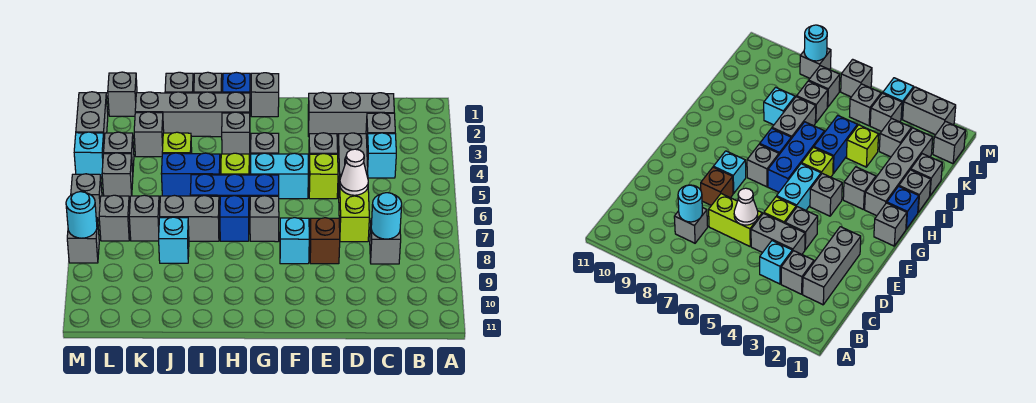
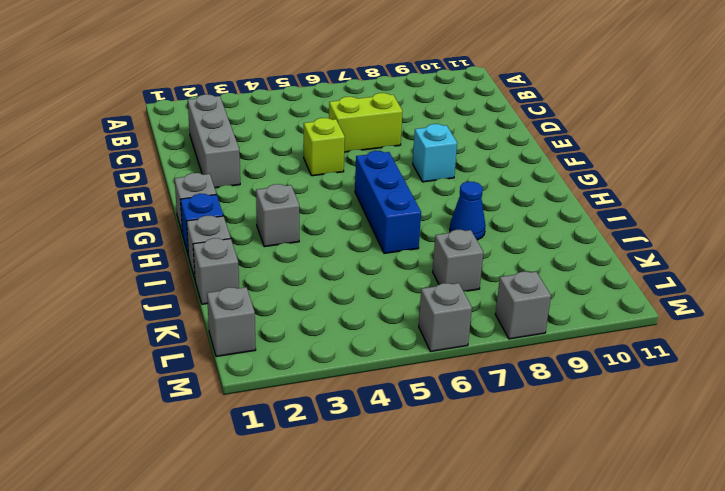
blue 1x1 cone [450,182,486,240] -> none
none -> grey 1x1 brick [366,113,395,139]
none -> cyan 1x1 brick [367,133,396,178]
none -> grey 1x1 brick [370,218,401,264]
none -> grey 1x2 brick [338,133,368,190]

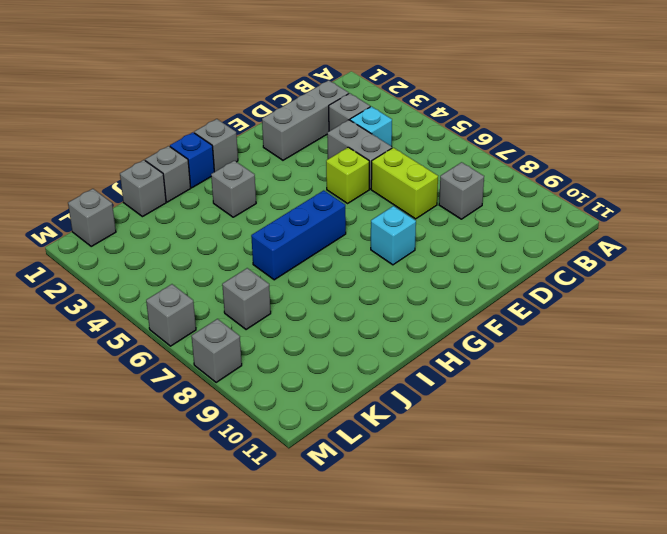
none -> grey 1x1 brick [309,133,338,158]
none -> brown 1x1 brick [310,218,340,264]
none -> cyan 1x2 brick [251,153,308,199]
none -> grey 1x1 brick [251,133,279,154]

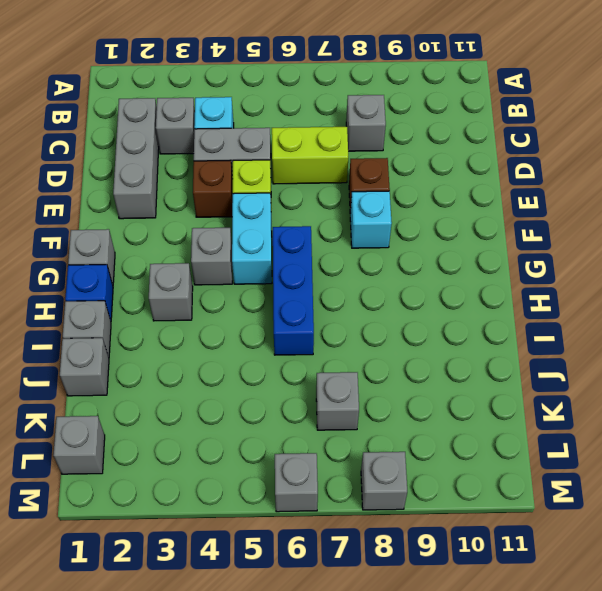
brown 1x1 brick [193,160,233,217] -> grey 1x1 brick [309,133,338,158]
none -> grey 1x1 brick [250,196,279,242]
none -> grey 1x4 brick [135,92,250,137]
none -> lime 1x1 brick [221,153,249,175]
none -> blue 1x1 brick [220,196,249,241]

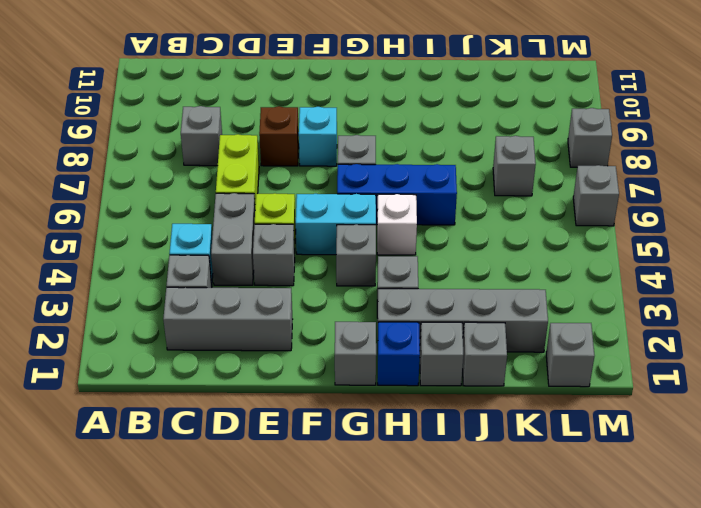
white 1x1 brick [377,194,417,255] -> lime 1x1 brick [221,153,249,175]
none -> blue 1x1 brick [220,196,249,241]
none -> blue 1x2 brick [161,153,220,196]
none -> grey 1x2 brick [160,195,219,241]
none -> lime 1x1 brick [162,132,192,154]

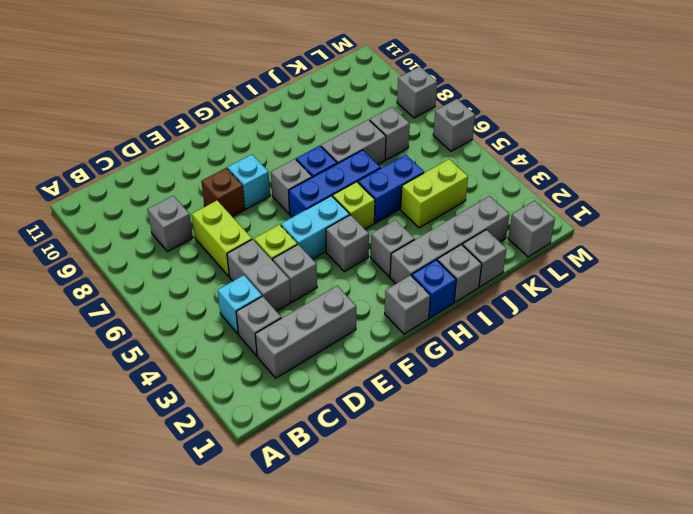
lime 1x2 brick [401,159,468,228] -> lime 1x1 brick [162,132,192,154]
none -> cyan 1x1 brick [159,217,189,263]
none -> grey 1x1 brick [134,112,164,157]
none -> grey 1x1 brick [104,132,134,172]
none -> grey 1x1 brick [102,153,133,198]

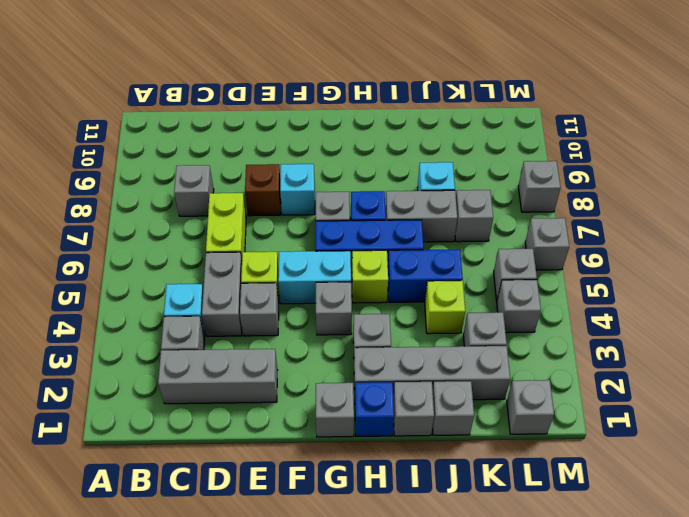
none -> grey 1x1 brick [99,195,130,241]
none -> grey 1x2 brick [76,92,108,139]
none -> cyan 1x1 brick [74,132,104,177]
none -> cyan 1x1 round brick [371,193,402,239]

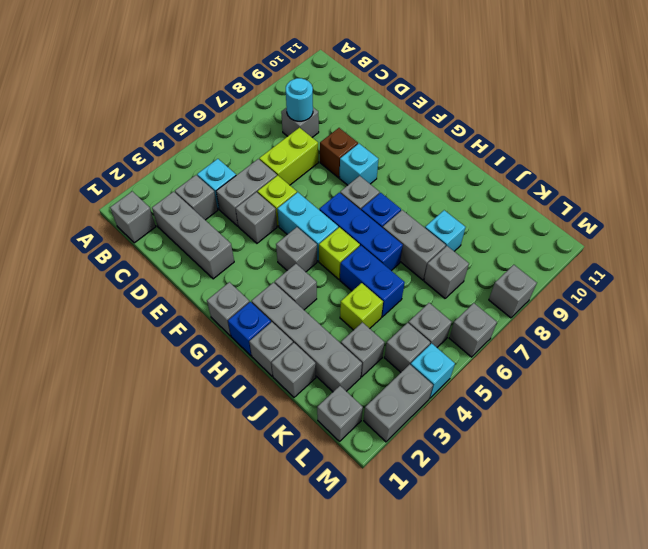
grey 1x1 brick [110,191,156,243] -> grey 1x1 brick moved to [99,195,130,241]
none -> white 1x1 cone [340,149,368,195]
none -> cyan 1x1 round brick [66,192,97,238]

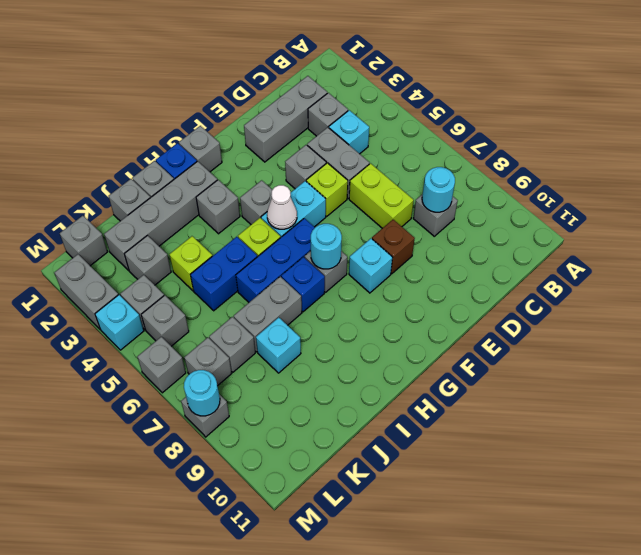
white 1x1 cone [267,185,297,229] -> white 1x1 cone moved to [340,149,368,195]
cyan 1x1 round brick [311,224,342,269] -> none

